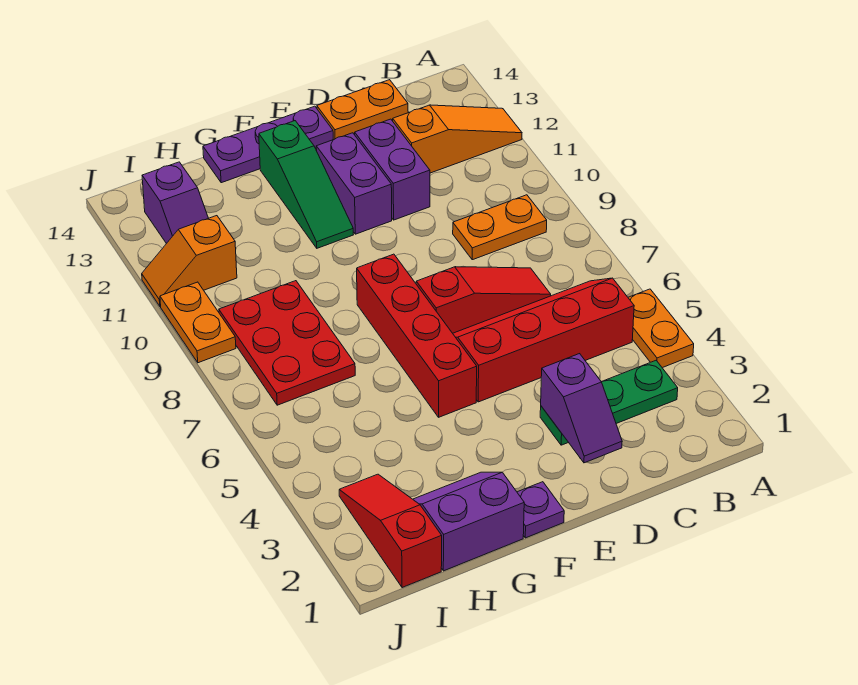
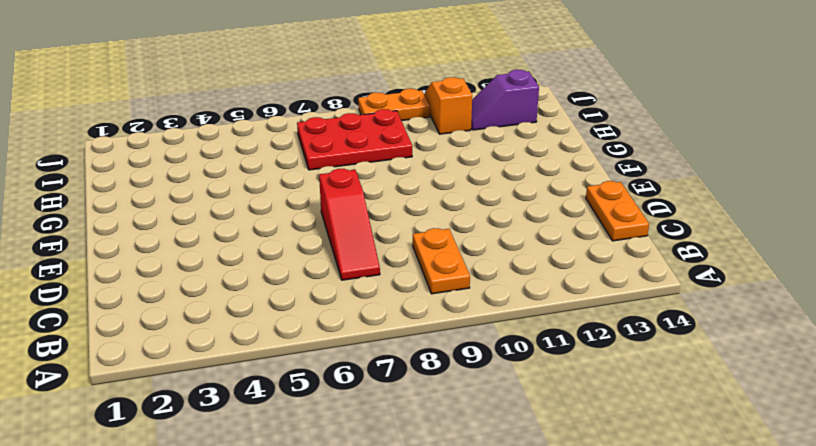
none -> orange 1x2 plate [628,289,694,368]
none -> orange 1x3 slope [393,105,522,173]
none -> green 1x3 plate [540,361,678,445]

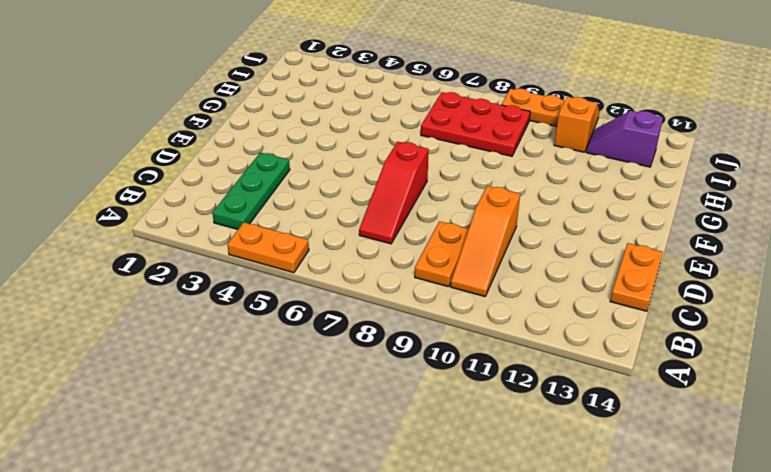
orange 1x3 slope [451,186,520,296] -> orange 1x3 slope moved to [393,105,522,173]
none -> red 2x4 slope [453,278,634,402]
none -> purple 1x2 brick [355,119,430,220]
none -> purple 1x2 brick [316,133,392,234]

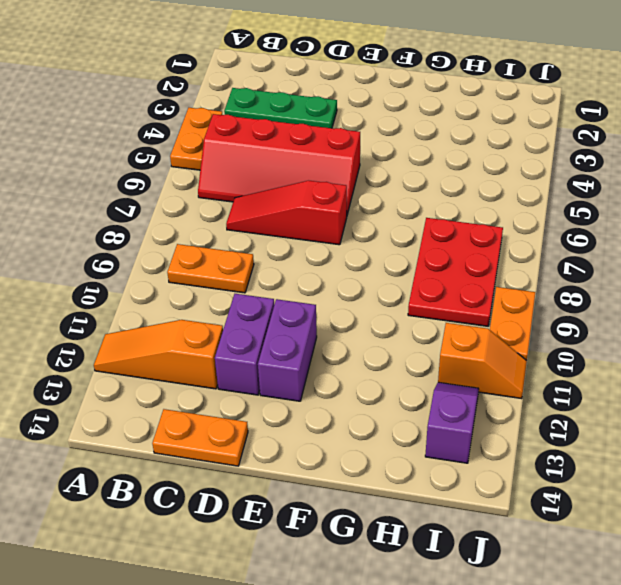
none -> purple 1x3 plate [203,106,333,183]
none -> purple 1x1 plate [517,482,564,538]
none -> red 1x4 brick [357,254,477,417]

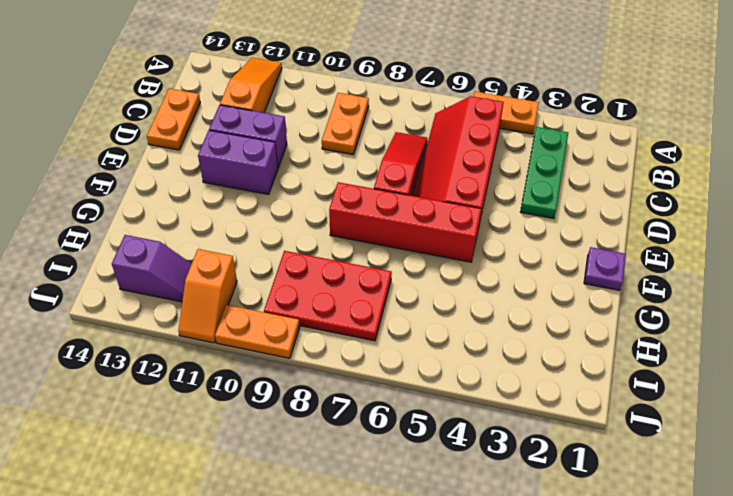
none -> purple 1x3 plate [203,106,333,183]
none -> green 1x3 slope [259,121,353,248]
none -> purple 2x2 slope [413,472,524,571]

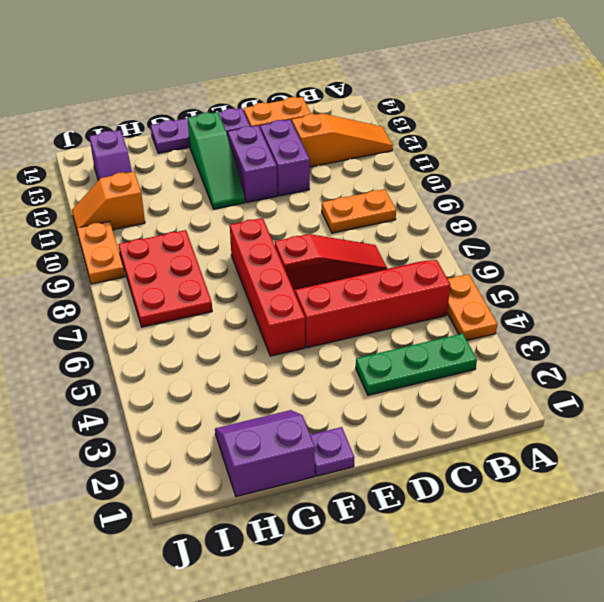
none -> red 1x3 slope [339,474,442,588]
none -> purple 1x2 slope [541,354,622,463]

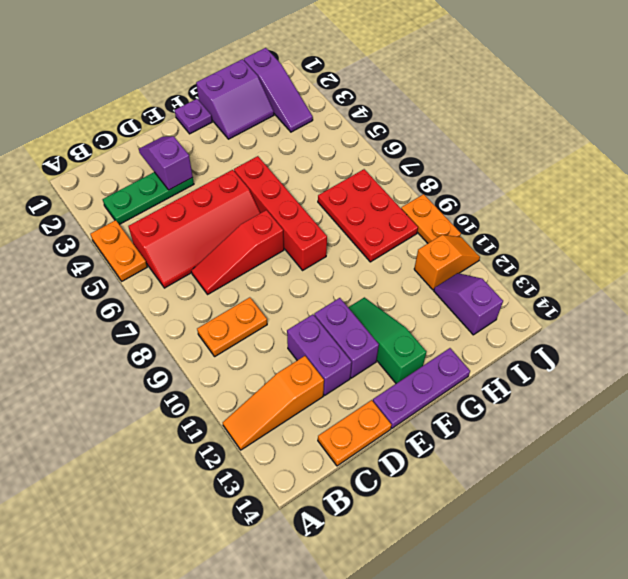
purple 1x3 slope [244,48,313,132] -> red 1x3 slope [339,474,442,588]

